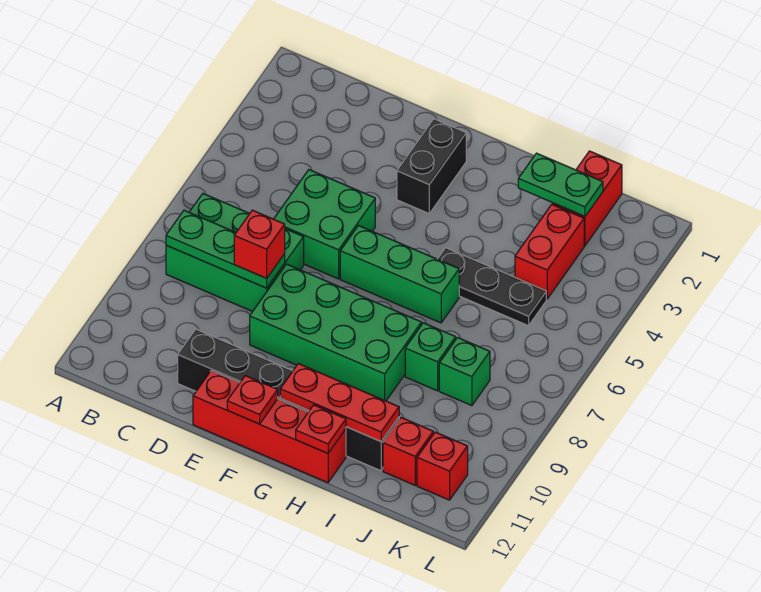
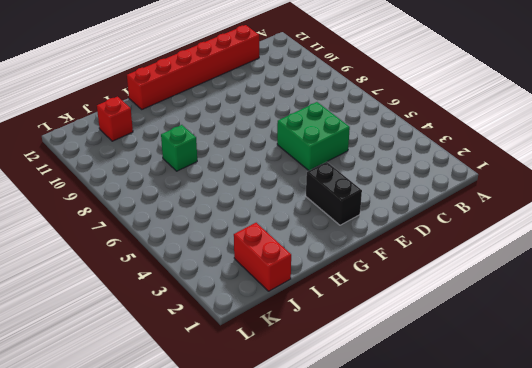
red 1x6 brick [127,25,259,109] -> red 1x4 brick [193,371,346,483]
none -> green 2x3 brick [166,194,304,312]
none -> black 1x6 brick [178,329,399,471]
none -> green 2x4 brick [250,264,422,401]

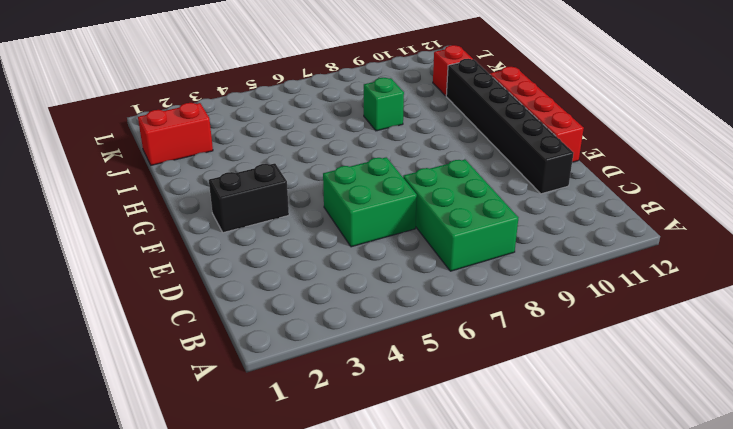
none -> green 2x4 brick [250,264,422,401]
none -> green 1x3 brick [340,225,459,323]
none -> black 1x3 plate [438,248,546,326]

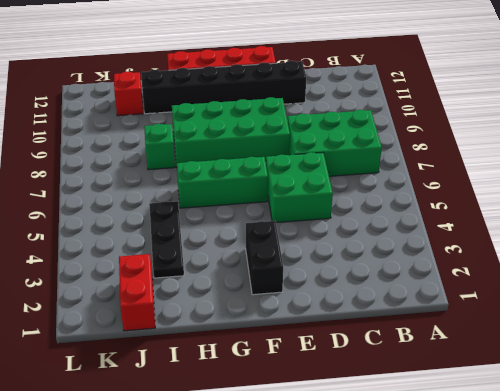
black 1x3 plate [149,201,184,278] -> black 1x3 plate turned to [438,248,546,326]
none -> red 1x2 brick [515,204,584,299]
none -> green 1x1 brick [439,338,490,406]
none -> red 1x1 brick [417,432,468,500]

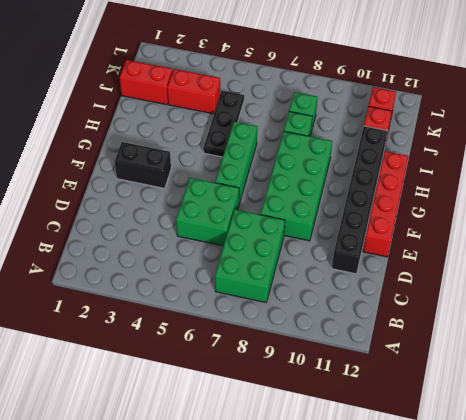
none -> green 1x3 plate [166,210,285,288]
none -> red 1x1 plate [227,375,278,424]
none -> red 1x3 plate [280,364,399,441]

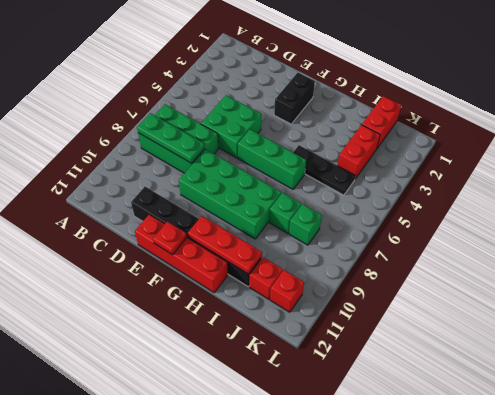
none -> red 1x1 plate [296,405,346,453]
none -> green 1x2 plate [518,153,603,216]
none -> red 1x1 brick [234,210,285,278]

